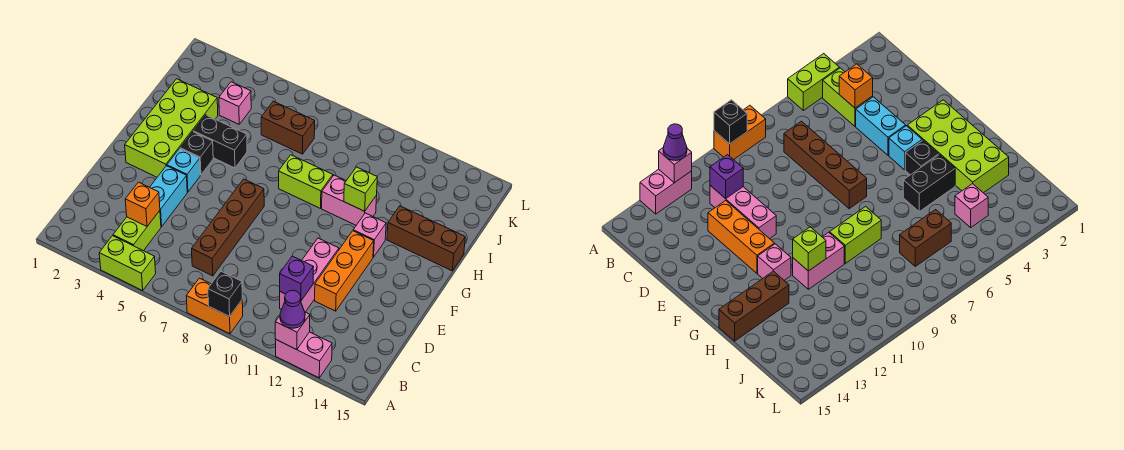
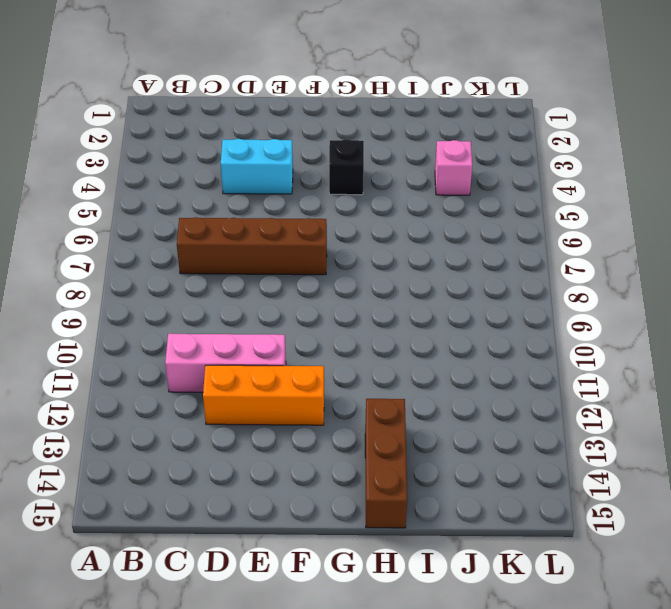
none -> lime 1x2 brick [99,236,156,291]
none -> orange 1x2 brick [186,278,243,334]
none -> pink 1x2 brick [275,332,332,378]

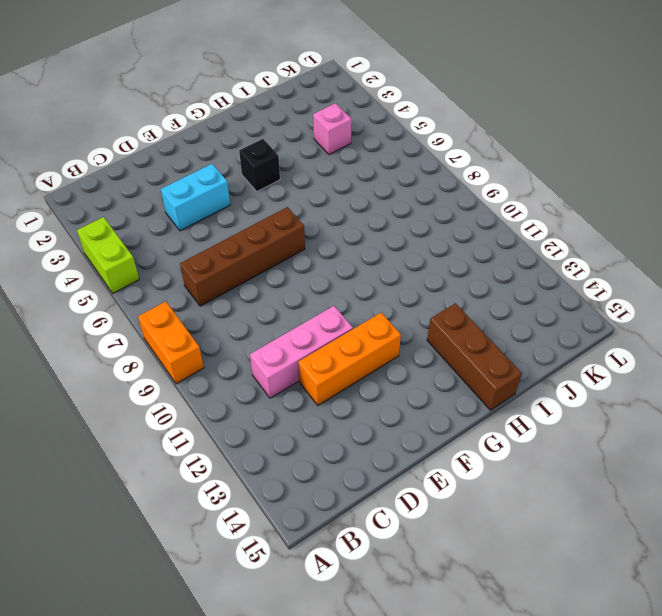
none -> pink 1x2 brick [275,332,332,378]
none -> lime 1x2 brick [113,211,161,251]
none -> lime 2x4 brick [125,79,218,177]

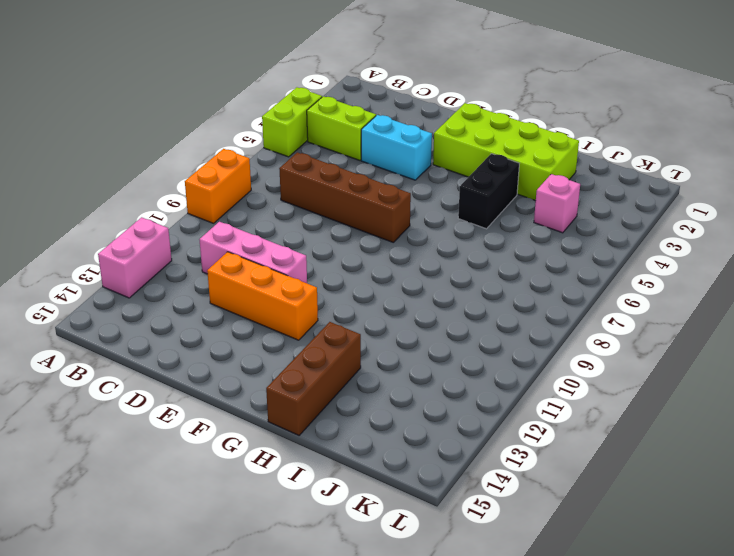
none -> cyan 1x1 brick [167,149,200,192]
none -> black 1x1 brick [180,132,213,175]
none -> pink 1x1 brick [353,213,386,257]

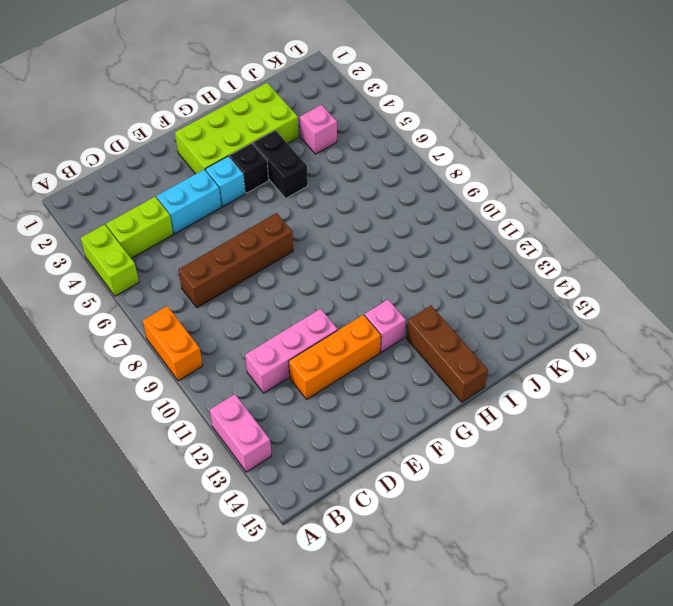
none -> lime 1x2 brick [279,155,333,208]
none -> pink 1x2 brick [322,175,377,225]
none -> brown 1x2 brick [261,101,315,154]

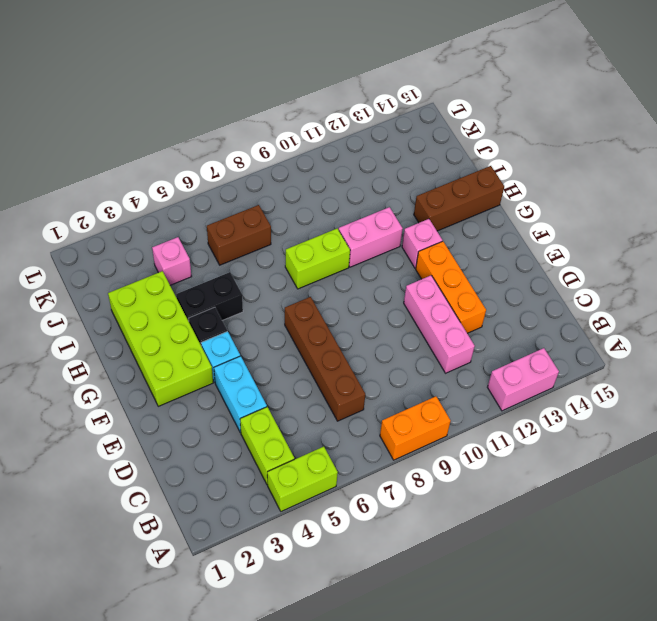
none -> black 1x1 brick [208,271,242,317]
none -> pink 1x1 brick [275,312,310,350]
none -> orange 1x1 brick [125,182,160,226]

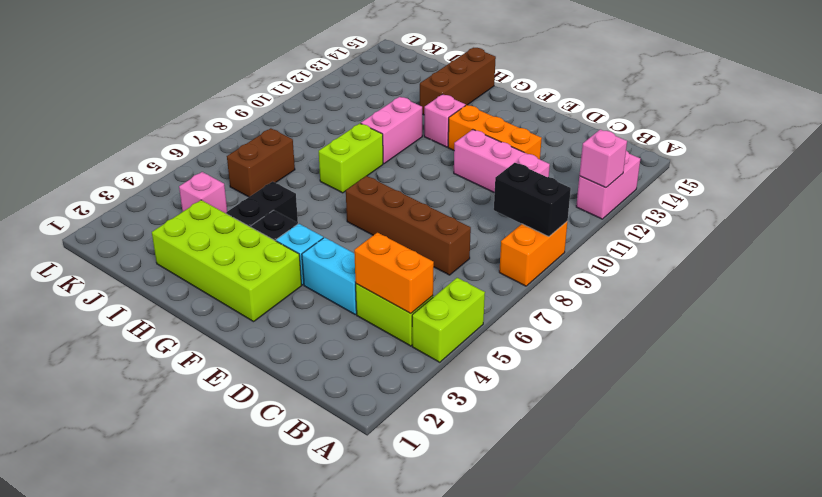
black 1x2 brick [494,163,571,237] -> black 1x1 brick [208,271,242,317]
orange 1x2 brick [354,233,434,314] -> orange 1x1 brick [125,182,160,226]
none -> purple 1x1 brick [280,256,313,301]
none -> lime 1x1 brick [344,167,377,211]
none -> purple 1x1 cone [280,290,305,328]

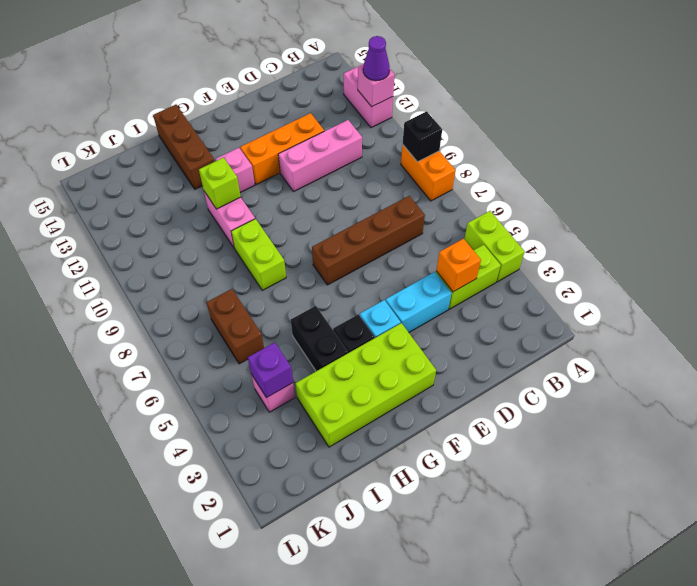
purple 1x1 brick [248,343,293,398] -> purple 1x1 brick moved to [280,256,313,301]

